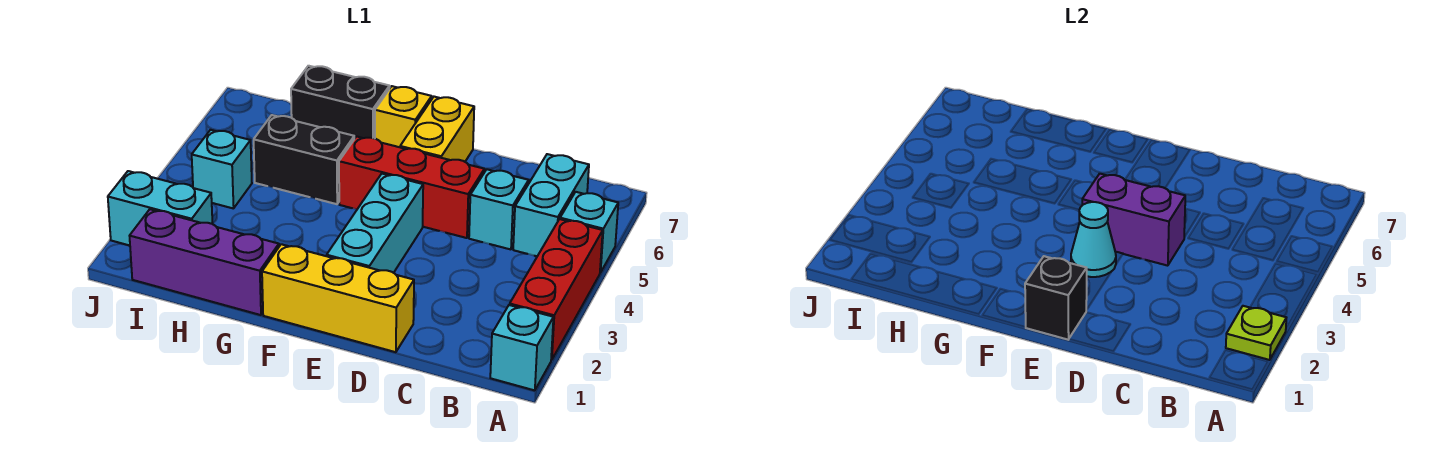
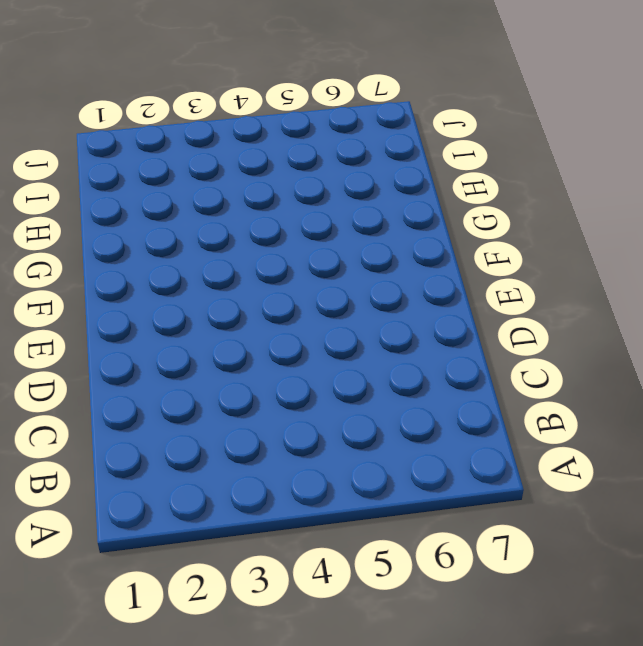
none -> cyan 1x1 brick [490,305,553,390]
none -> red 1x3 brick [510,219,603,360]
none -> cyan 1x1 brick [560,192,618,273]

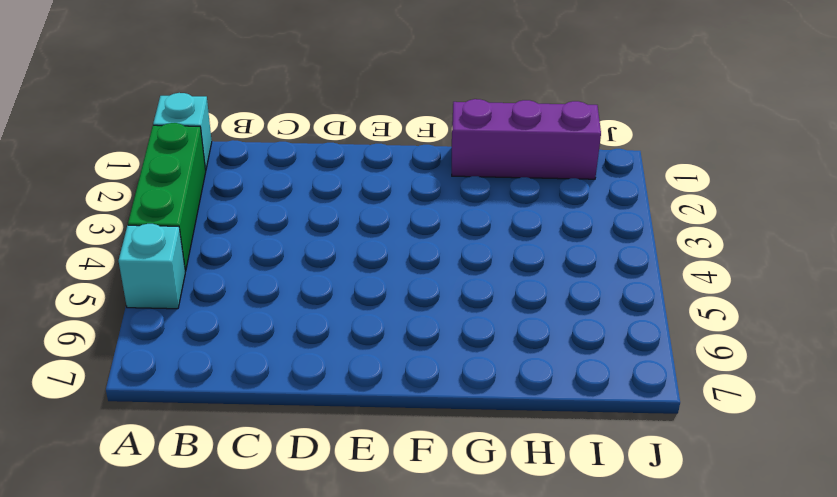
green 1x3 brick [128,123,206,271] -> red 1x3 brick [510,219,603,360]
none -> cyan 1x2 brick [513,154,589,256]
none -> cyan 1x1 brick [469,169,529,249]
none -> yellow 1x3 brick [262,244,414,352]

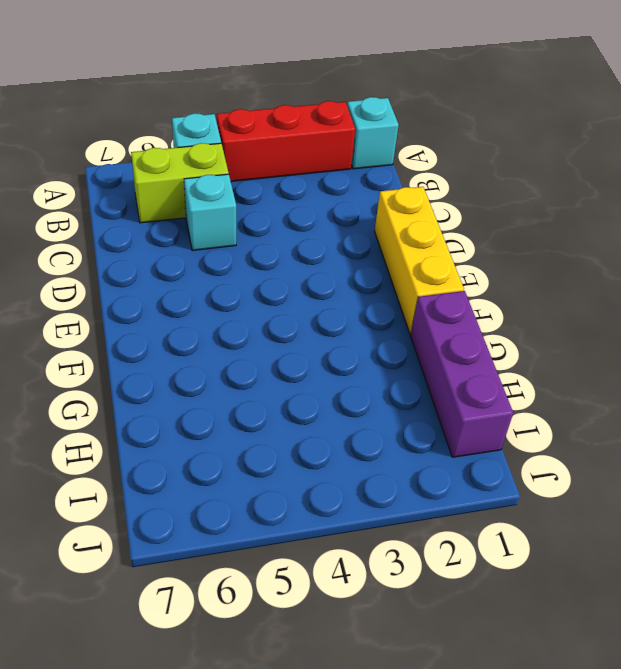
lime 1x2 brick [131,143,229,223] -> cyan 1x2 brick [513,154,589,256]
none -> red 1x3 brick [339,136,484,238]
none -> cyan 1x3 brick [327,174,423,273]
none -> yellow 1x2 brick [400,97,474,162]

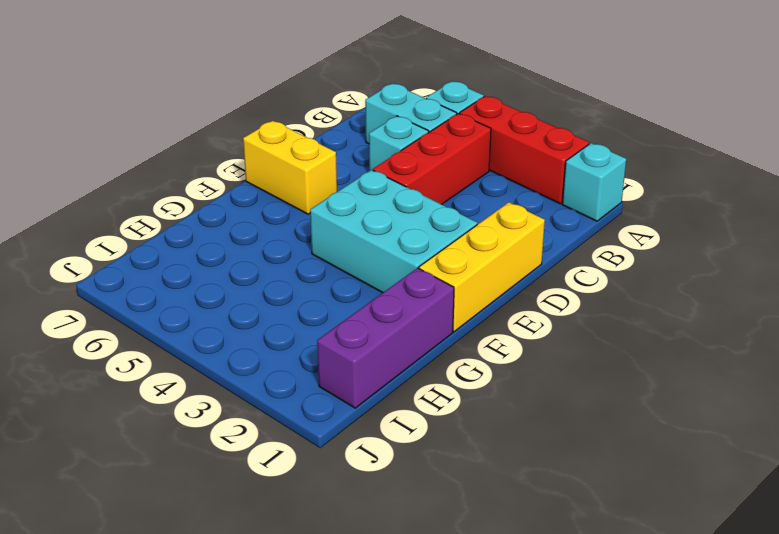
red 1x3 brick [373,114,491,204] -> red 1x3 brick moved to [339,136,484,238]
cyan 2x3 brick [310,170,478,293] -> cyan 1x3 brick [327,174,423,273]
none -> yellow 1x1 brick [375,86,432,147]
none -> black 1x2 brick [254,115,354,204]
none -> black 1x2 brick [291,66,390,139]

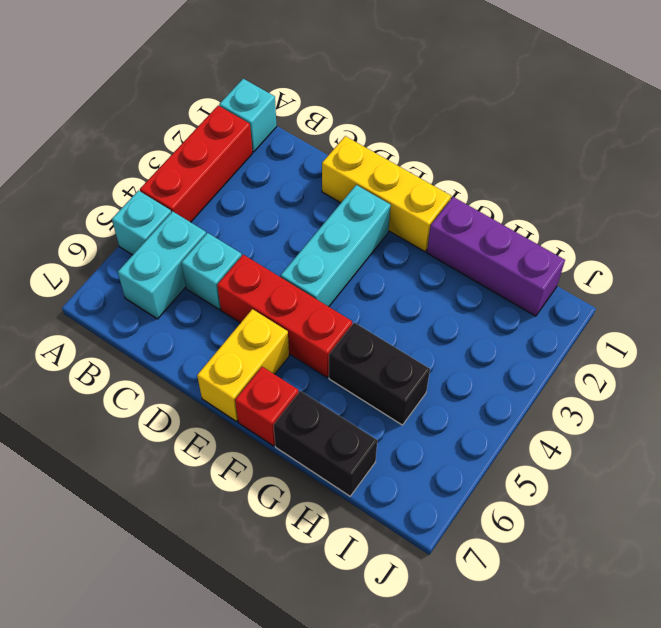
red 1x1 brick [235,367,299,446] -> yellow 1x1 brick [375,86,432,147]
none -> cyan 1x2 brick [108,171,213,245]
none -> cyan 1x1 brick [192,130,252,209]
none -> lime 1x1 plate [1226,306,1286,360]

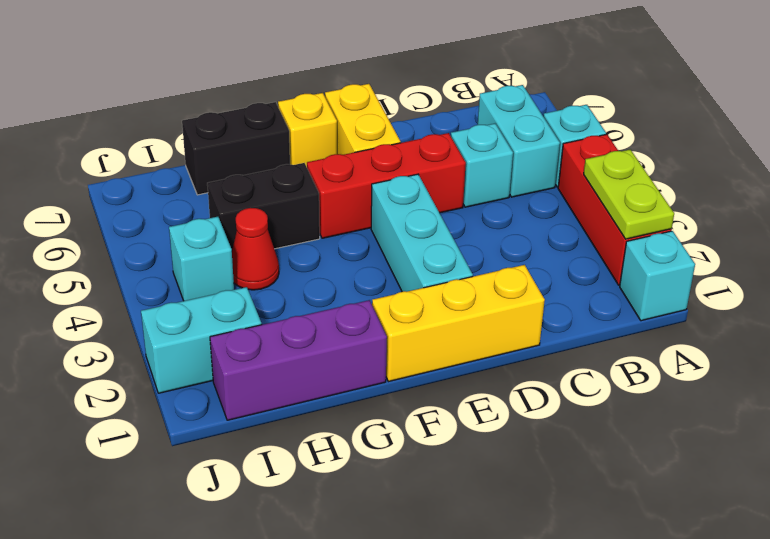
lime 1x2 plate [584,150,674,239] -> lime 1x1 plate [1226,306,1286,360]
red 1x1 cone [232,208,279,290] -> none
none -> purple 1x2 brick [1082,174,1185,266]
none -> black 1x1 brick [1025,256,1087,340]
none -> cyan 1x1 cone [1071,202,1116,277]

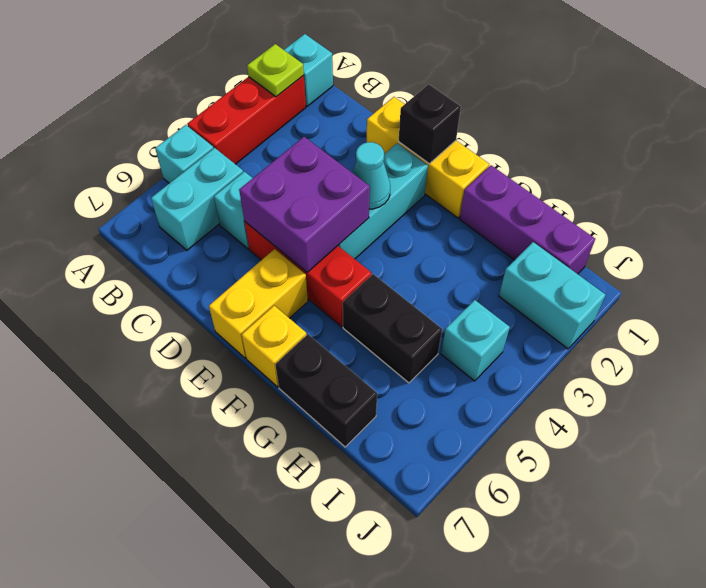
purple 2x2 brick [239,137,370,272] -> purple 1x2 brick [1082,174,1185,266]

